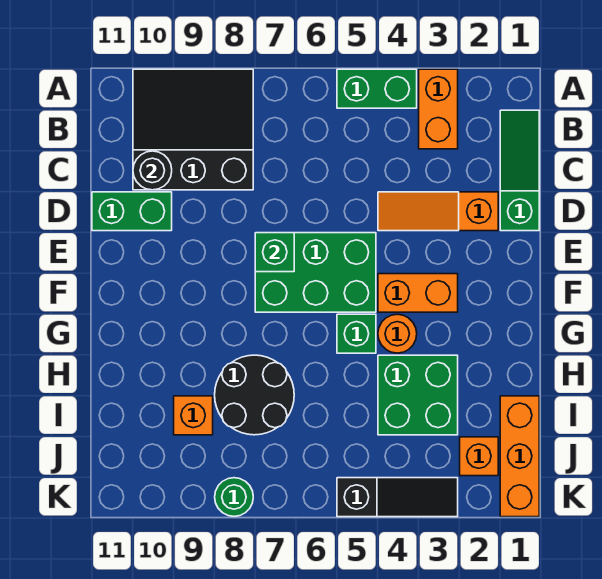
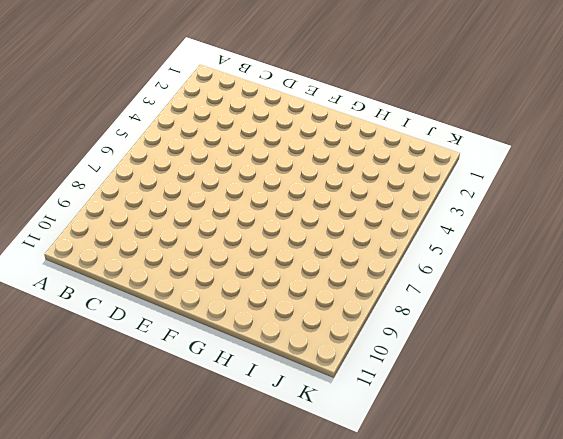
none -> orange 1x2 brick [419,69,458,149]
none -> green 1x2 brick [337,69,417,108]
none -> black 3x3 slope [133,69,253,190]

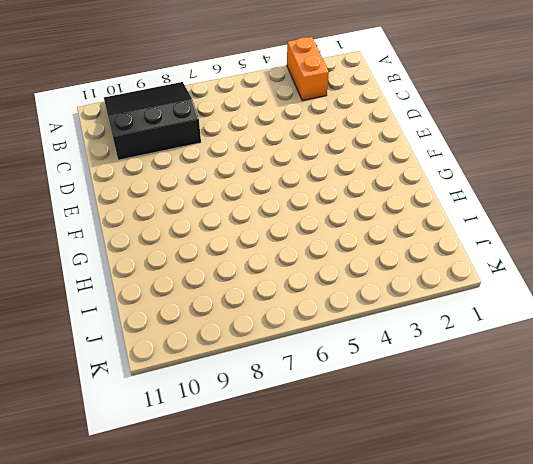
none -> green 1x2 brick [337,69,417,108]
none -> green 1x3 slope [500,110,539,231]
none -> orange 1x3 slope [378,192,498,231]

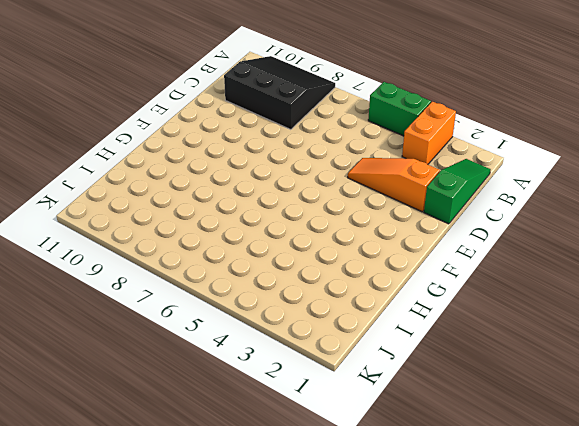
none -> green 1x2 brick [92,192,172,231]
none -> green 2x3 brick [255,233,376,312]
none -> orange 1x2 brick [378,274,458,312]

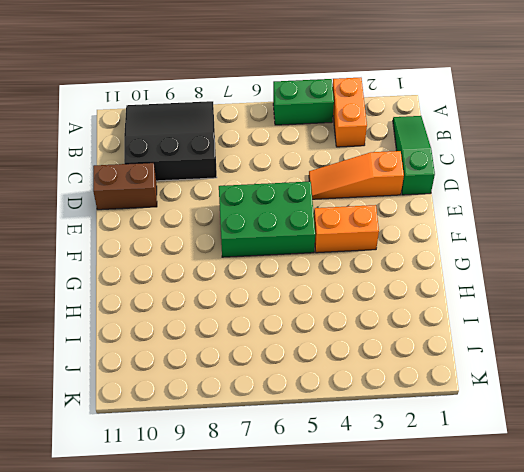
brown 1x2 brick [93,163,157,210] -> green 1x2 brick [92,192,172,231]
none -> orange 1x1 round brick [378,314,417,353]
none -> green 1x1 brick [337,314,376,353]
none -> green 2x2 brick [378,355,458,435]

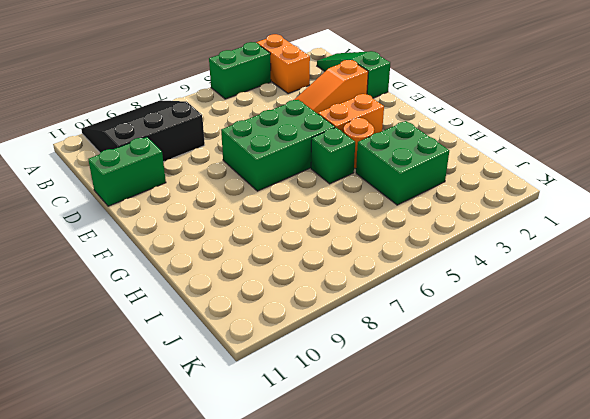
none -> black 2x2 round brick [215,355,294,435]
none -> orange 1x3 brick [500,396,539,517]
none -> orange 1x1 brick [174,396,213,435]

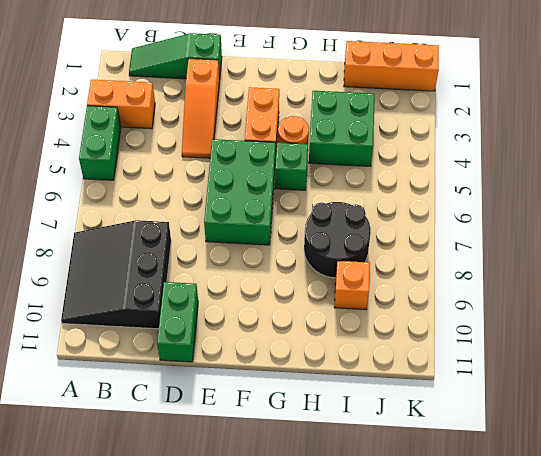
none -> orange 1x1 brick [460,437,498,476]
none -> black 1x3 slope [337,478,458,517]
none -> green 1x1 round brick [215,478,253,516]

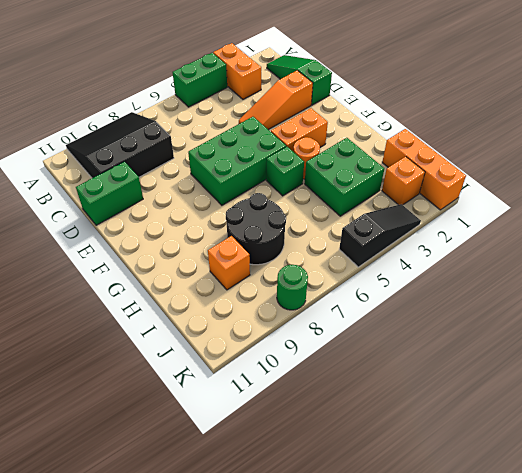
none -> black 1x1 round brick [133,151,172,190]
none -> green 1x1 brick [255,233,294,272]

